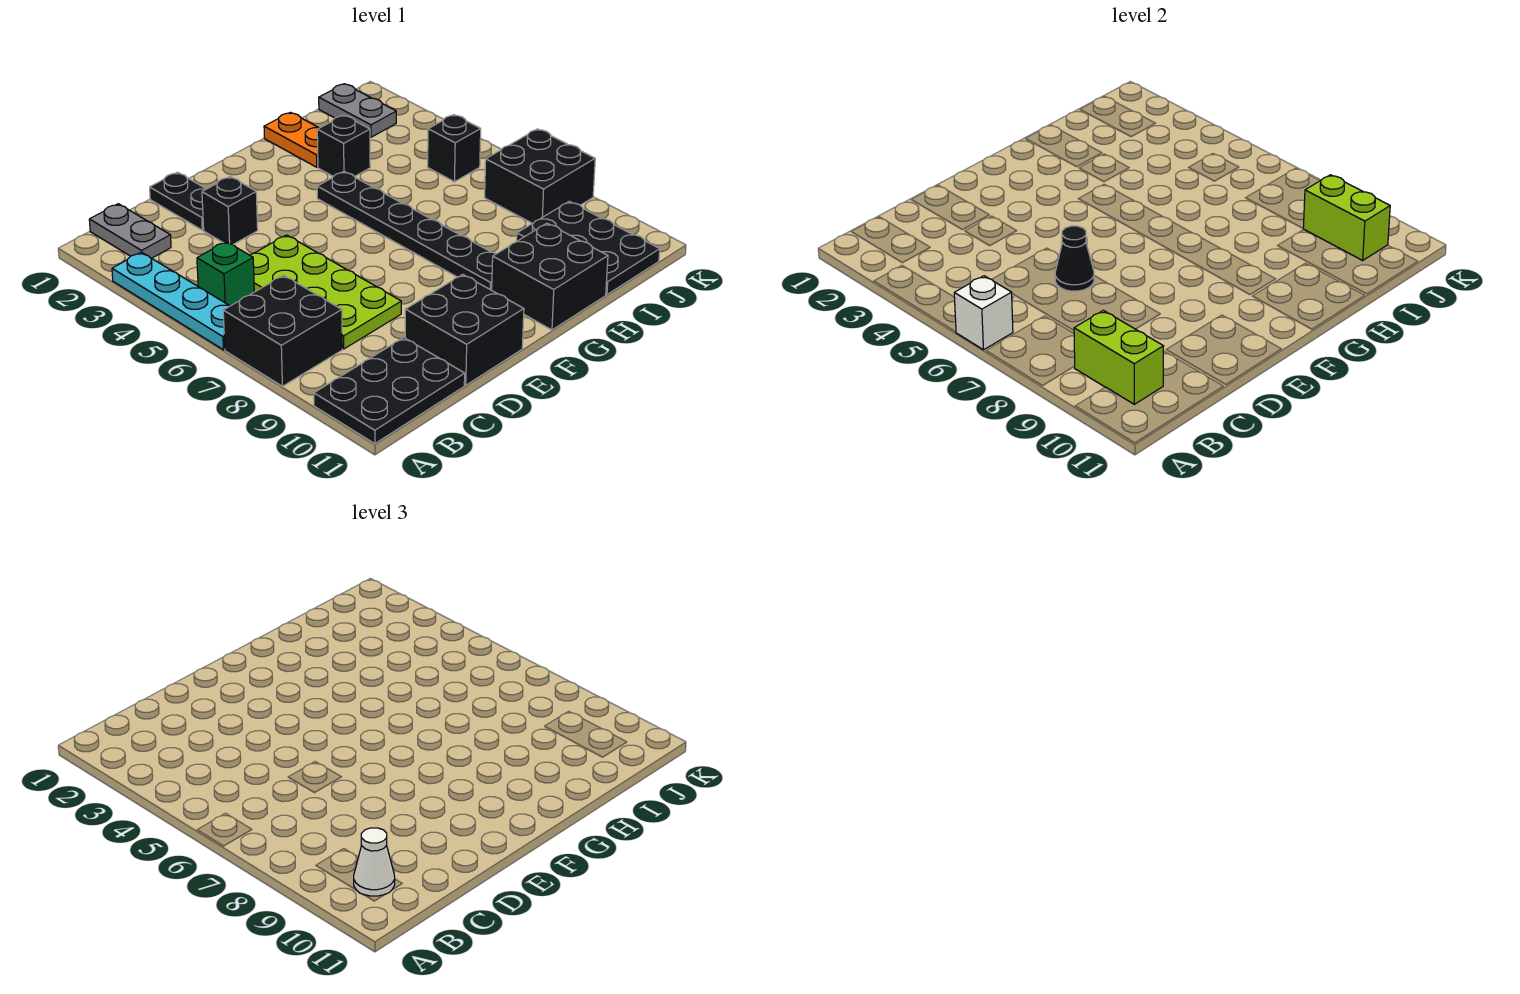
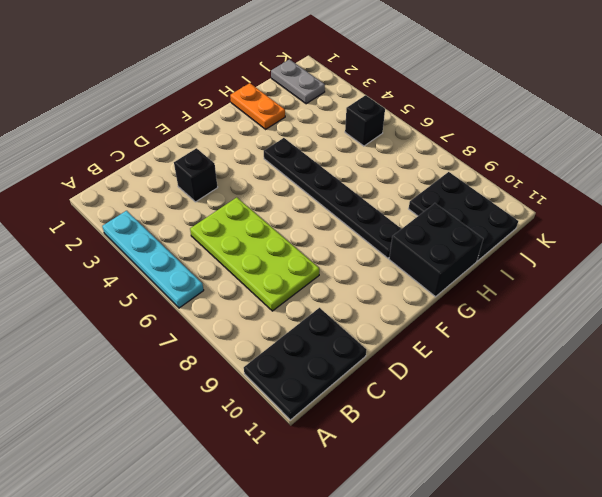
none -> black 2x2 brick [223,275,342,386]
none -> grey 1x2 plate [89,204,171,258]
none -> green 1x1 brick [197,242,254,306]

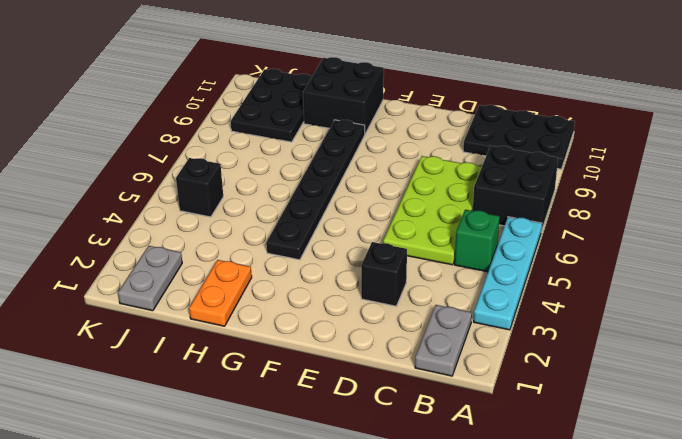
none -> black 1x2 plate [150,172,206,230]
none -> black 2x2 brick [405,274,524,385]
none -> black 1x1 brick [317,115,370,177]

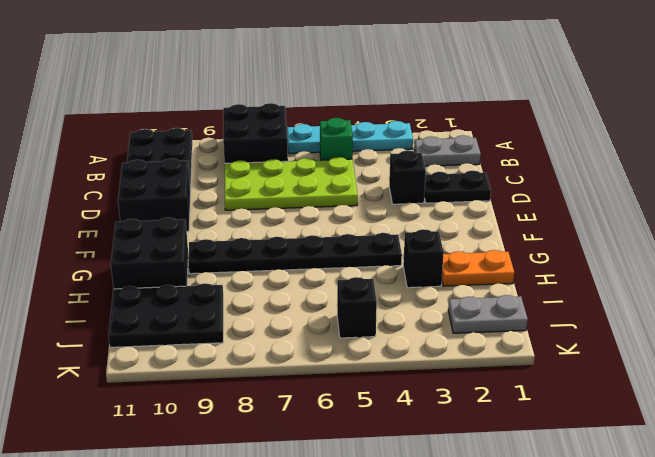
none -> black 2x2 brick [485,129,595,223]
none -> white 1x1 brick [954,276,1013,350]
none -> lime 1x2 brick [1074,310,1164,404]

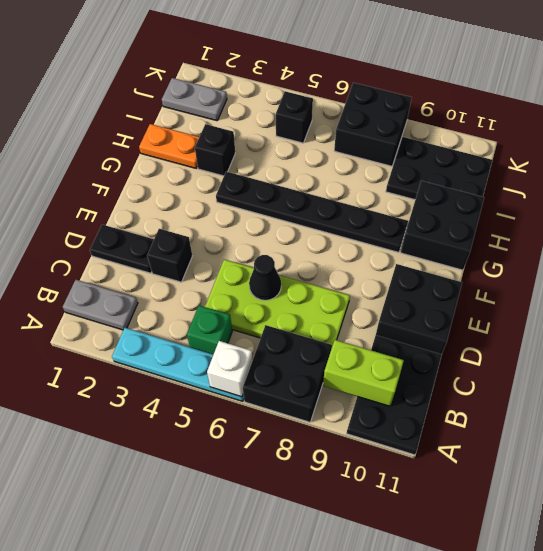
none -> lime 1x2 brick [1303,175,1390,260]
none -> white 1x1 cone [354,828,395,896]

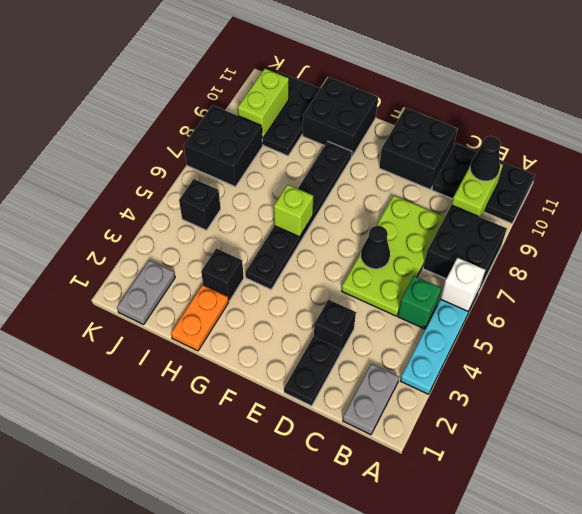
black 1x1 cone [470,136,501,181] -> white 1x1 cone [354,828,395,896]
lime 1x1 brick [274,185,313,237] -> none

